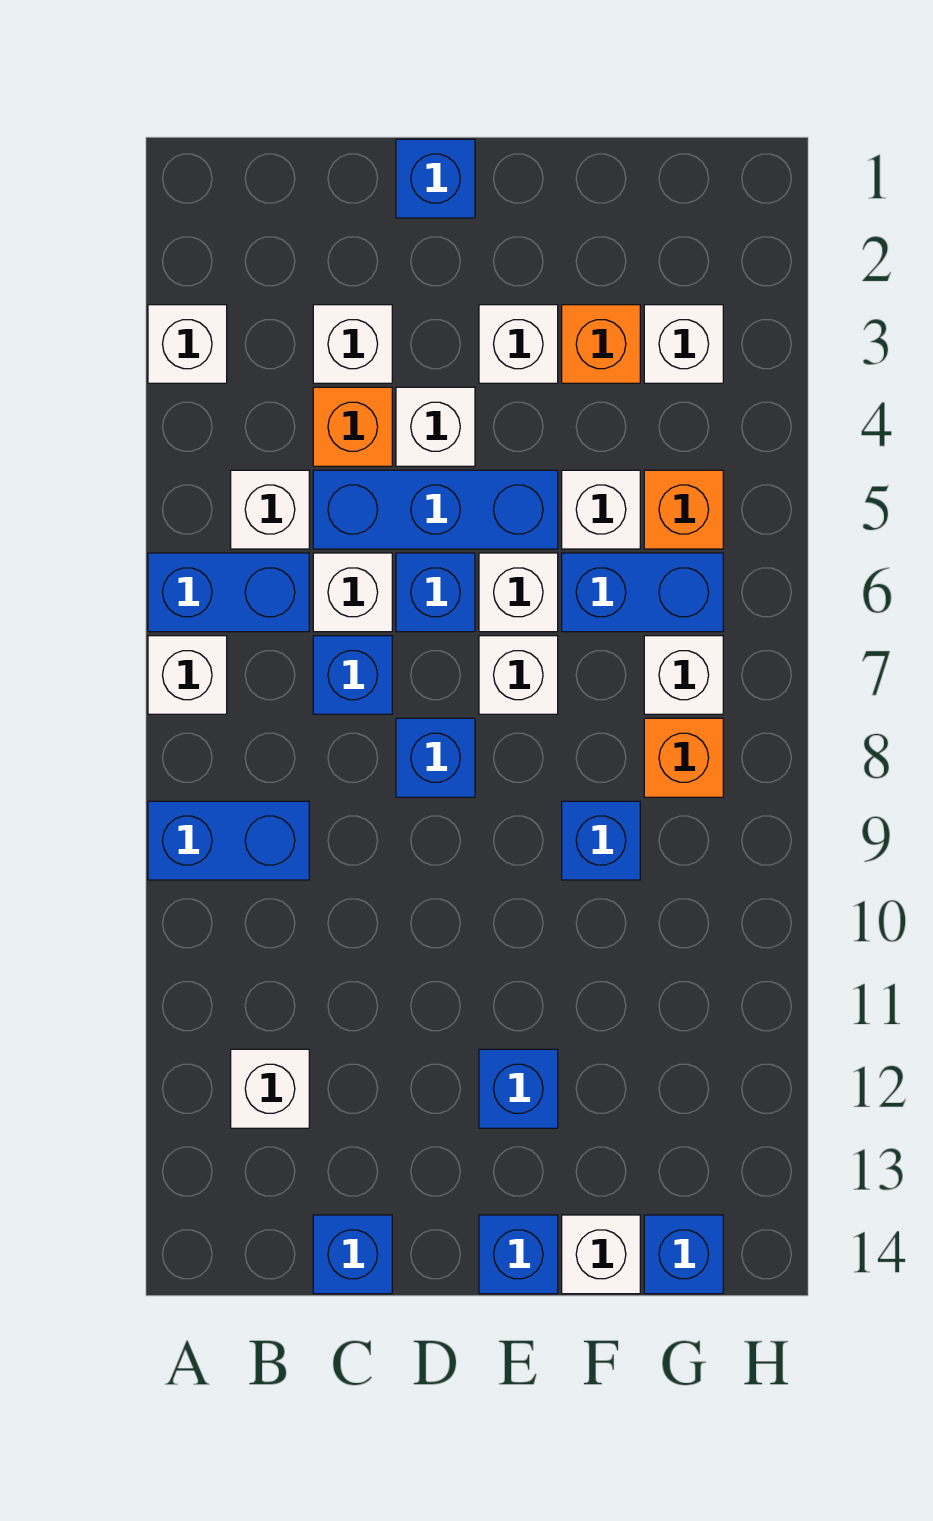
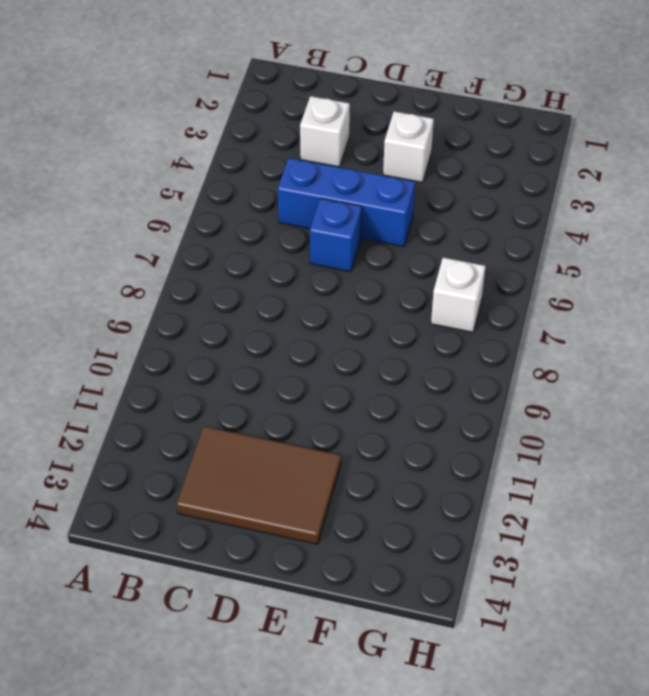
brown 2x3 tile [177,426,341,544] -> blue 1x1 brick [479,1049,558,1128]
none -> white 1x1 brick [148,305,227,383]
none -> blue 1x2 brick [148,553,309,632]
none -> white 1x1 brick [148,636,227,714]
none -> blue 1x2 brick [148,801,309,880]

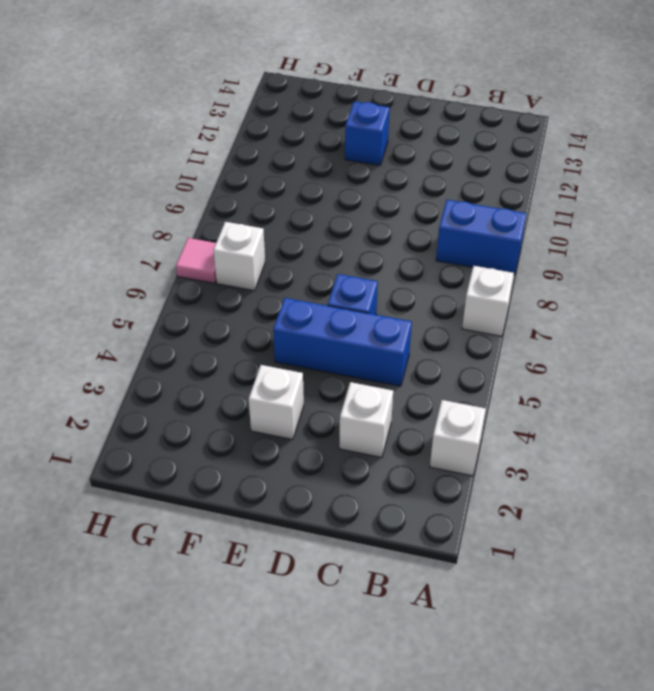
pink 1x1 tile [176,238,216,283] -> none
none -> blue 1x2 brick [148,553,309,632]
none -> white 1x1 brick [231,470,309,549]
none -> white 1x1 brick [231,1049,309,1128]
none -> orange 1x1 brick [313,387,392,466]

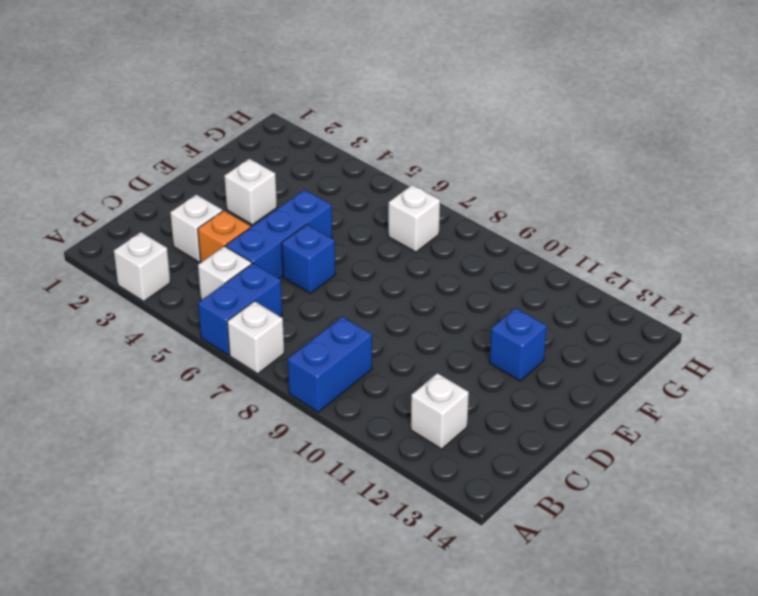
none -> white 1x1 brick [313,553,392,632]
none -> blue 1x1 brick [313,636,392,714]
none -> blue 1x1 brick [313,1215,392,1294]
none -> blue 1x1 brick [396,139,475,218]

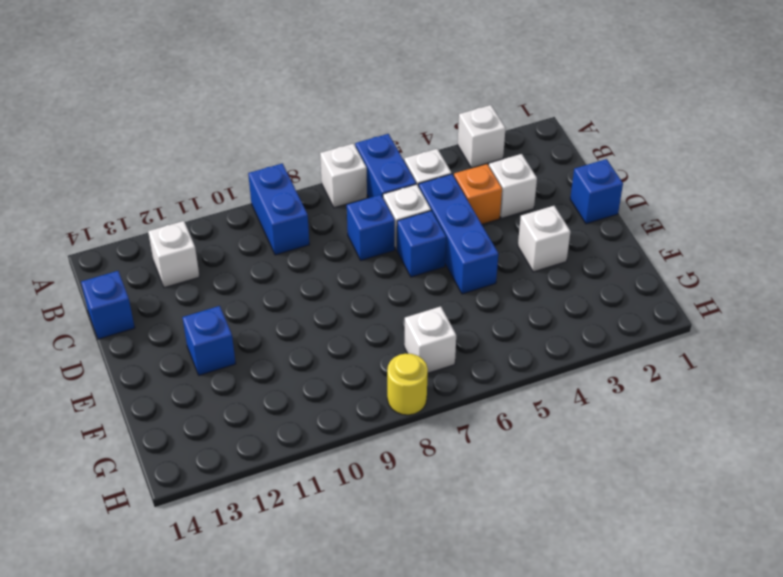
yellow 1x1 round brick [387,353,428,415] -> none
none -> white 1x1 brick [396,387,475,466]
none -> blue 1x1 brick [396,718,475,797]
none -> white 1x1 brick [479,553,558,632]
none -> white 1x1 brick [479,636,558,714]

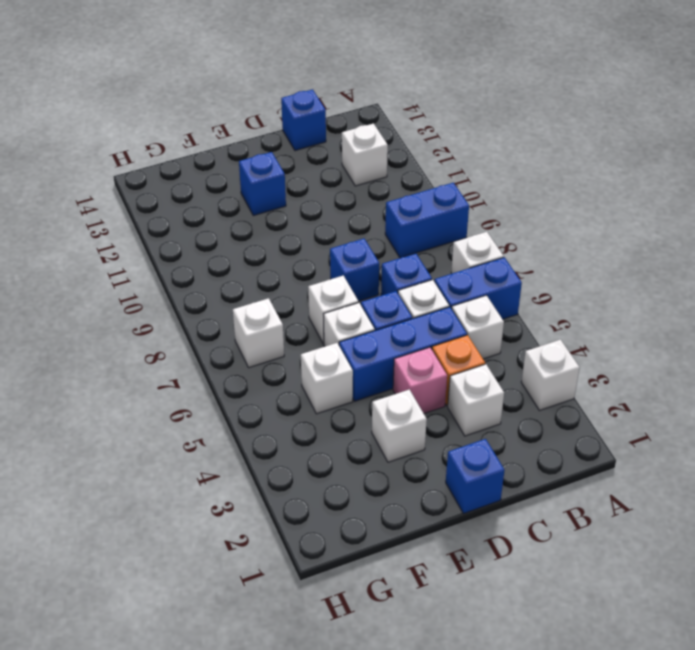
pink 1x1 brick [393,347,447,413] -> white 1x1 brick [396,387,475,466]
none -> blue 1x1 brick [479,1215,558,1294]
none -> orange 1x1 brick [562,305,640,383]
none -> blue 1x2 brick [562,553,723,632]
none -> blue 1x1 brick [562,801,640,880]

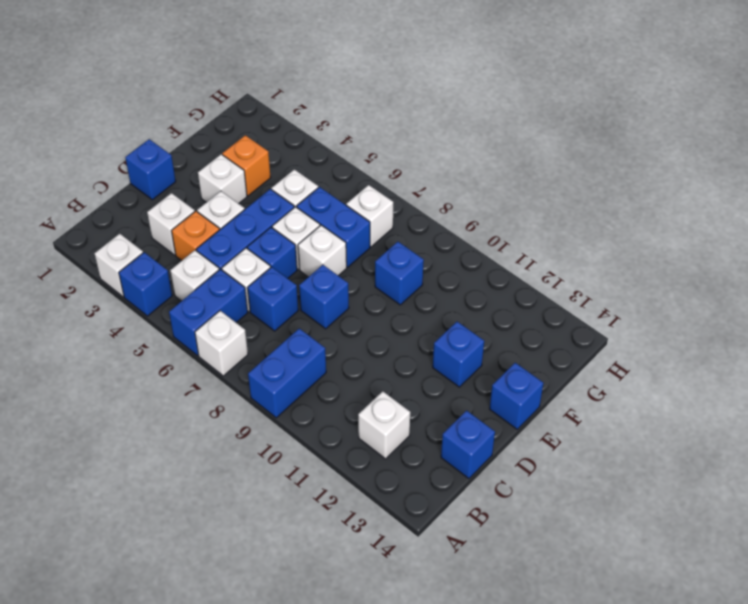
blue 1x1 brick [119,252,172,316] -> blue 1x1 brick moved to [644,1215,723,1294]
blue 1x2 brick [297,187,370,267] -> blue 1x2 brick turned to [562,553,723,632]
none -> white 1x1 brick [562,1215,640,1294]
none -> white 1x1 brick [644,305,723,383]
none -> orange 1x1 brick [644,470,723,549]
none -> orange 1x1 brick [644,718,723,797]

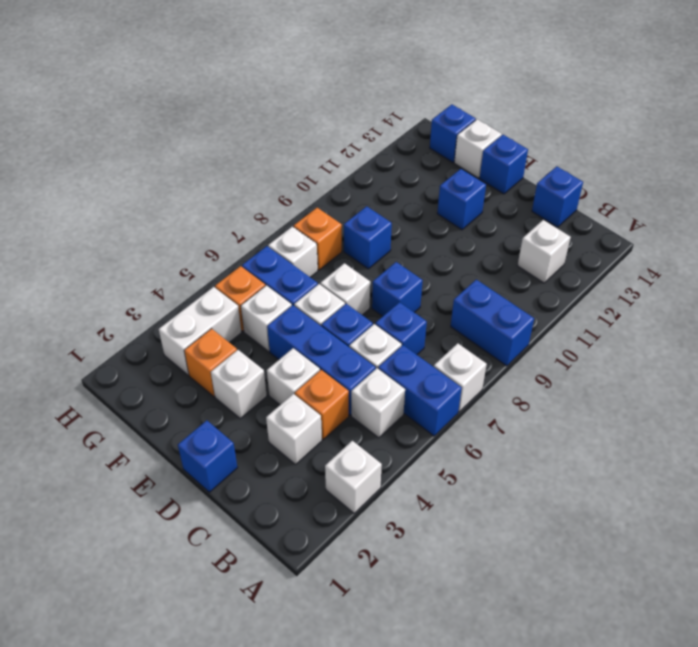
white 1x2 brick [159,287,242,375] -> white 1x1 brick [644,305,723,383]

